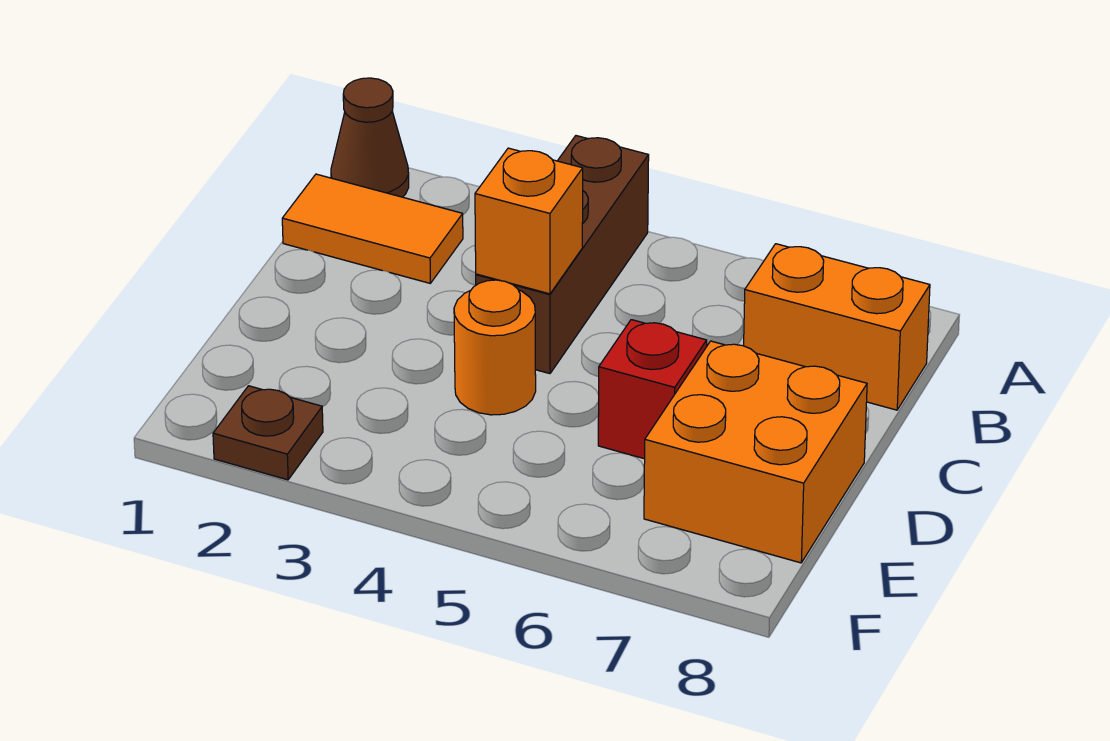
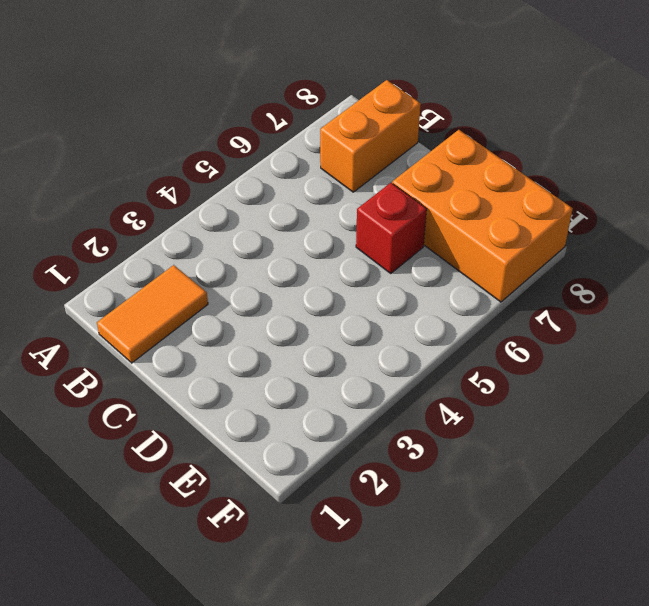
orange 2x3 brick [392,130,573,302] -> orange 2x2 brick [644,341,867,563]
none -> brown 1x1 cone [331,78,409,197]
none -> brown 1x3 brick [476,136,649,374]

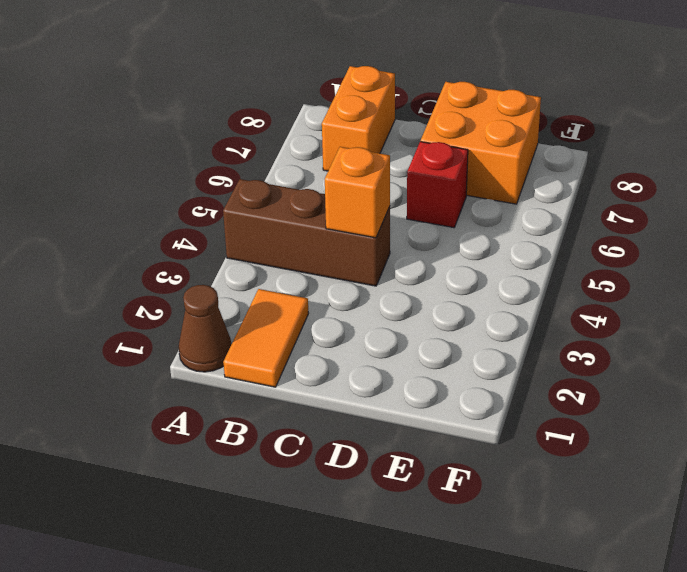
none -> orange 1x1 round brick [454,280,536,415]
none -> brown 1x1 plate [213,386,323,480]

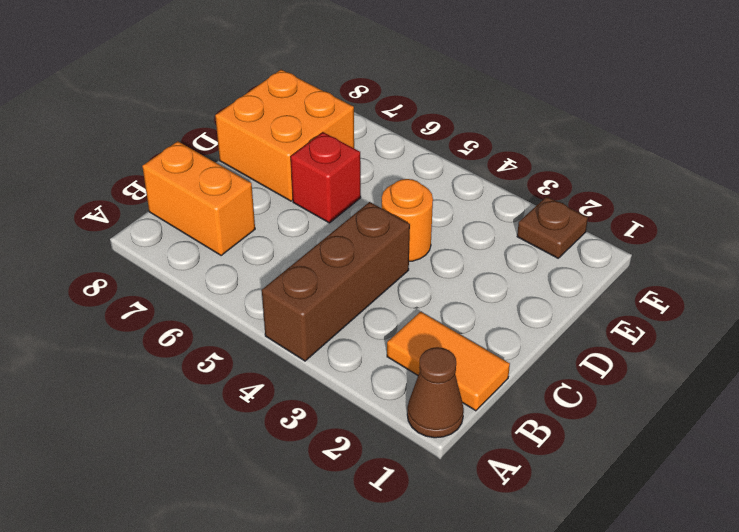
none -> orange 1x1 brick [475,148,583,294]

